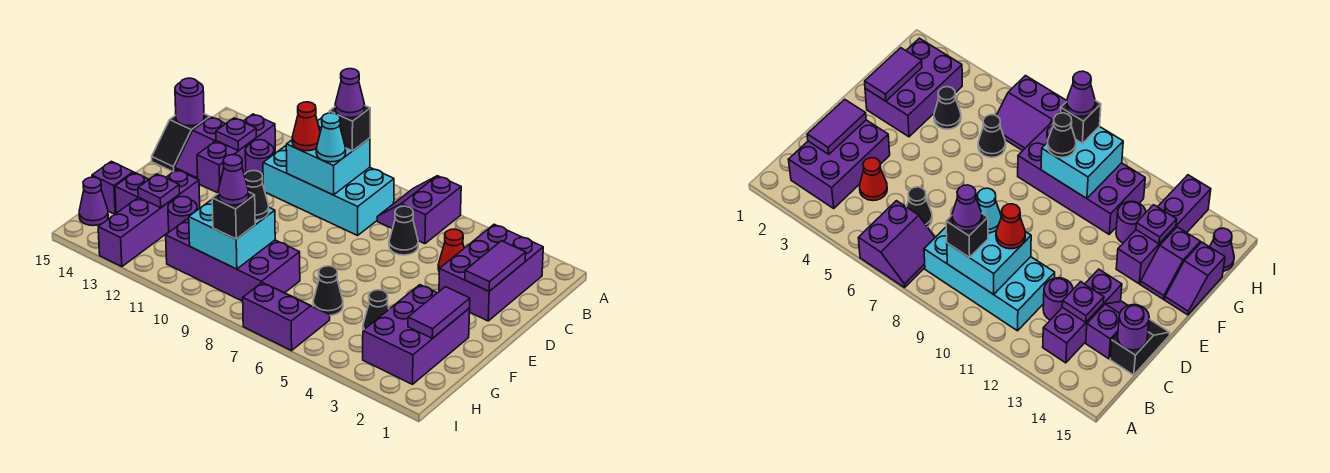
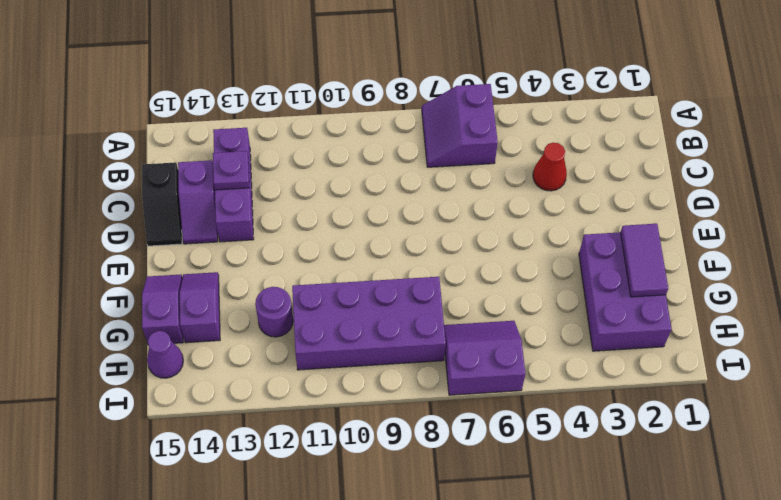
none -> purple 2x3 brick [439,224,543,321]
none -> cyan 2x4 brick [263,146,394,235]
none -> black 1x1 cone [389,206,418,255]
none -> purple 1x1 round brick [245,140,274,176]

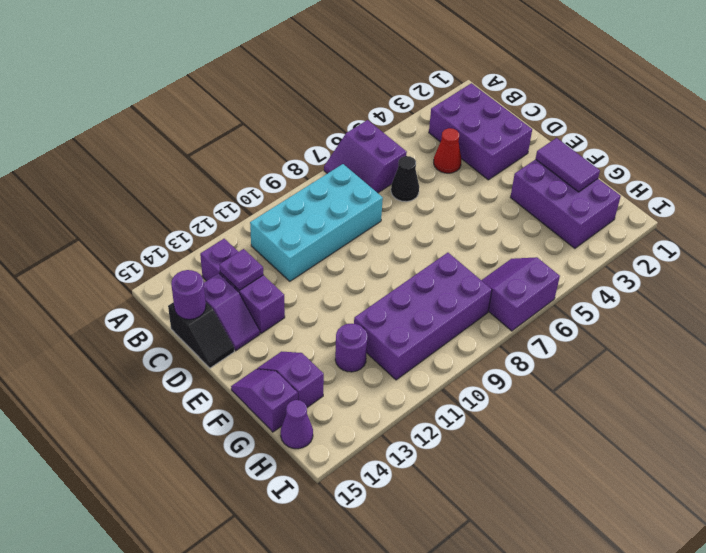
none -> purple 1x1 round brick [245,140,274,176]
none -> purple 1x4 brick [98,170,200,267]
none -> black 1x1 cone [363,290,389,330]
none -> black 1x1 cone [313,266,343,315]

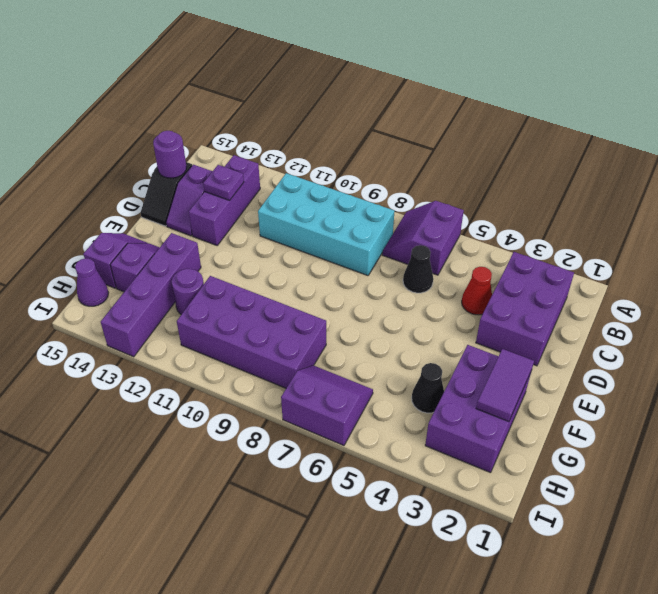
none -> purple 1x1 round brick [245,140,274,176]
none -> black 1x1 cone [313,266,343,315]
none -> cyan 2x2 brick [286,118,370,195]
none -> purple 1x2 tile [465,241,526,291]

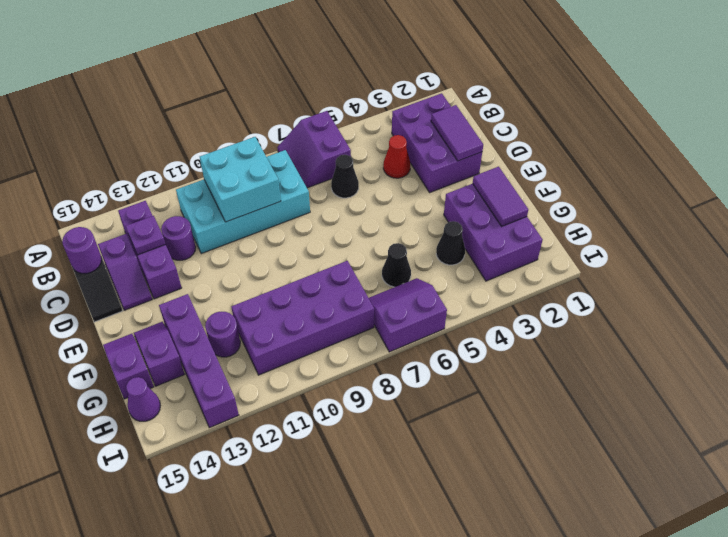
none -> cyan 2x2 brick [189,200,275,269]
none -> purple 1x1 plate [138,174,179,208]
none -> black 1x1 brick [329,106,370,151]
none -> cyan 1x1 cone [316,113,346,162]

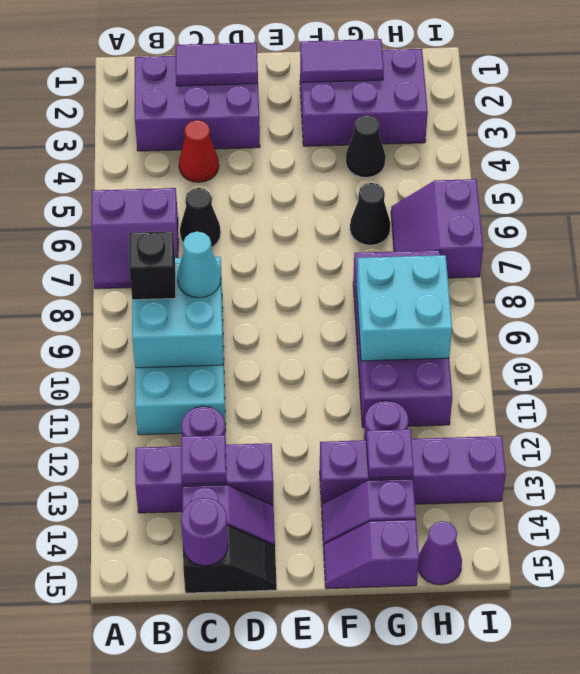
none -> red 1x1 cone [292,102,320,151]
none -> black 1x1 cone [244,171,269,220]
none -> black 1x1 brick [212,192,255,239]
none -> purple 1x1 cone [335,69,365,118]

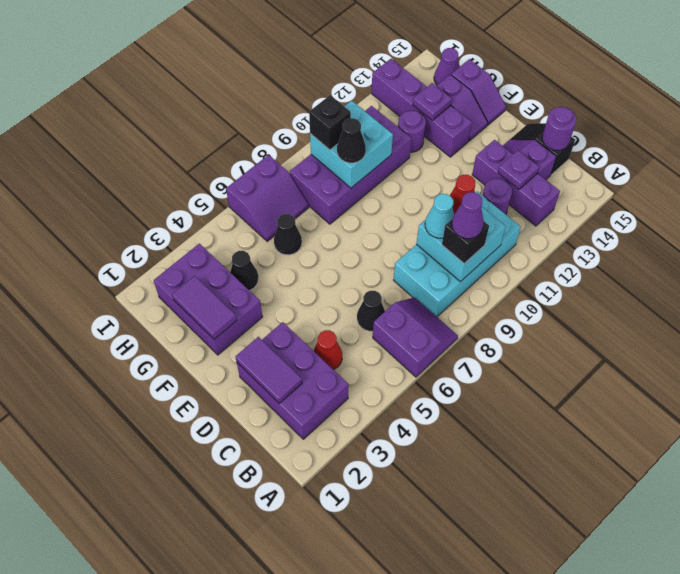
none -> purple 1x1 cone [218,155,249,205]

